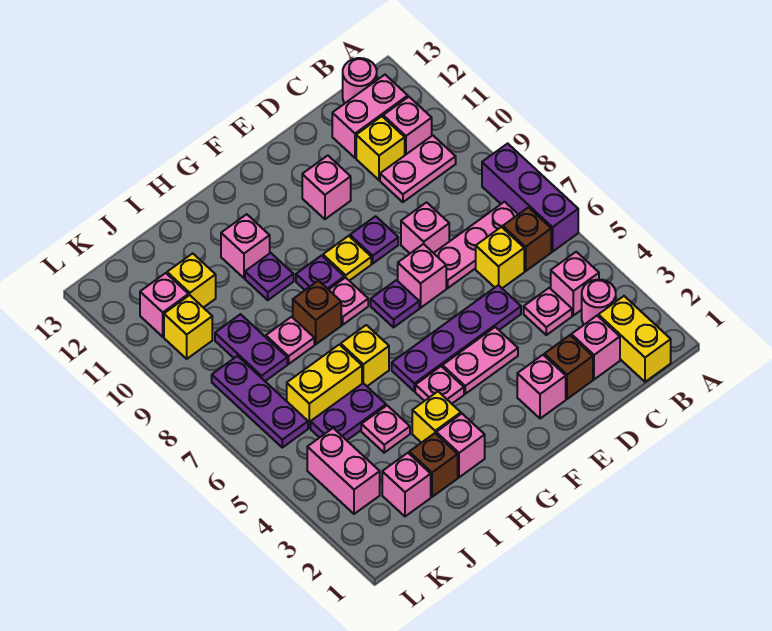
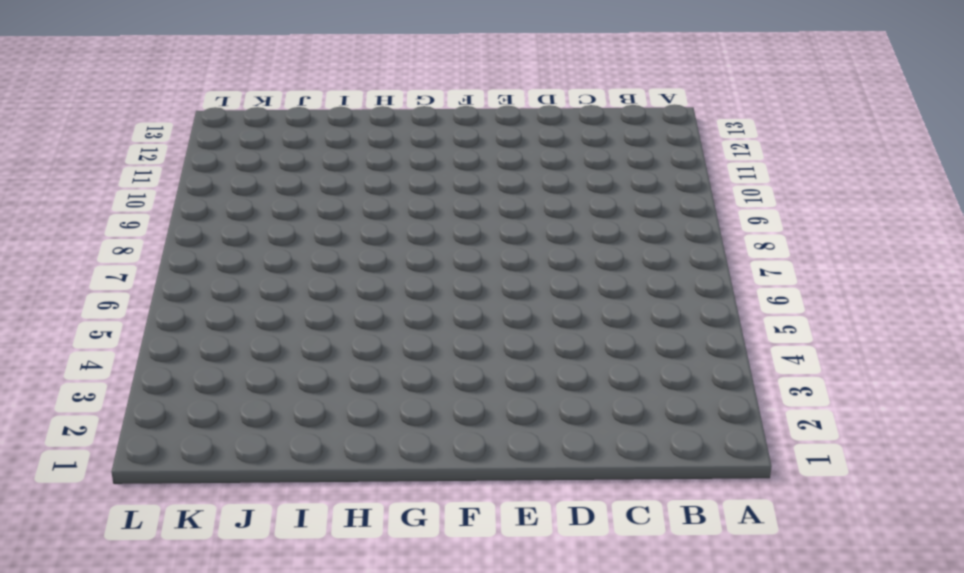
none -> purple 1x3 brick [482,143,578,252]
none -> yellow 1x2 brick [598,296,671,382]
none -> pink 1x1 round brick [582,280,616,325]
none -> pink 1x1 brick [551,252,599,315]

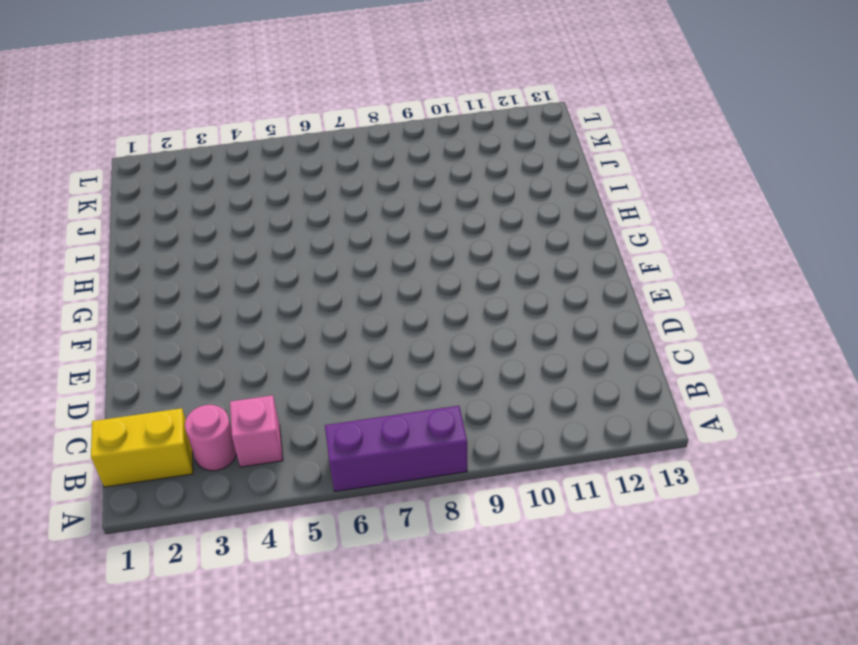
none -> brown 1x1 brick [503,207,551,271]
none -> pink 1x3 plate [434,202,518,288]
none -> pink 1x2 plate [380,135,456,202]
none -> pink 1x1 brick [383,97,432,155]

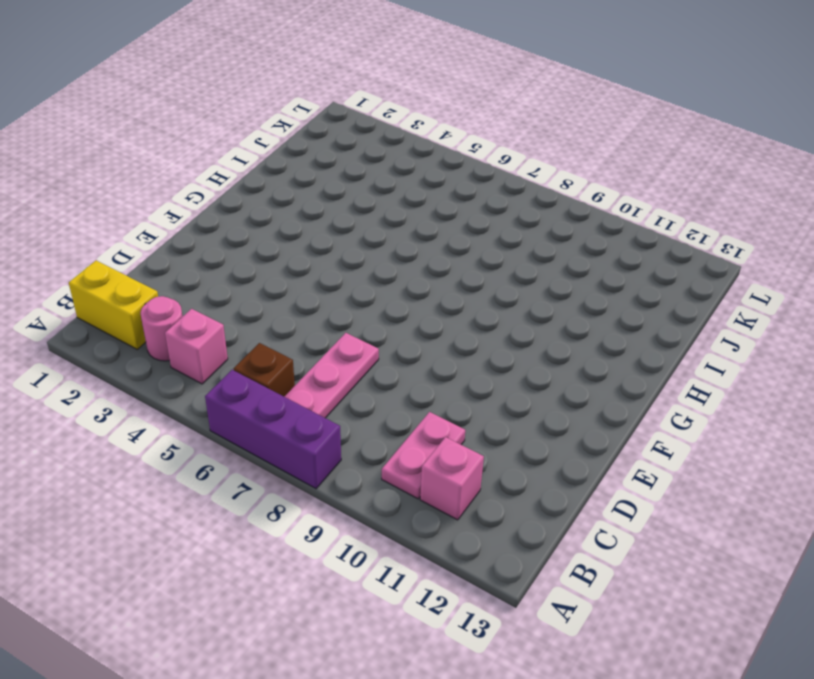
none -> pink 1x2 brick [332,75,408,158]
none -> pink 1x1 round brick [343,58,377,103]
none -> pink 1x1 brick [571,316,620,379]
none -> pink 1x1 plate [524,288,572,335]

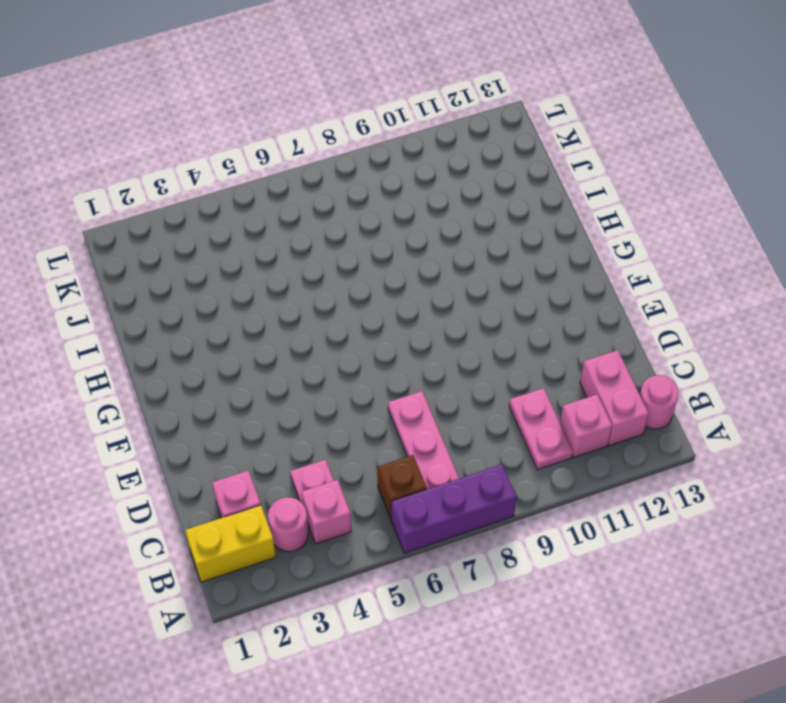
none -> yellow 1x1 brick [476,227,524,288]
none -> yellow 1x1 brick [356,116,405,180]
none -> brown 1x1 brick [544,335,593,399]
none -> purple 1x4 plate [392,285,521,391]

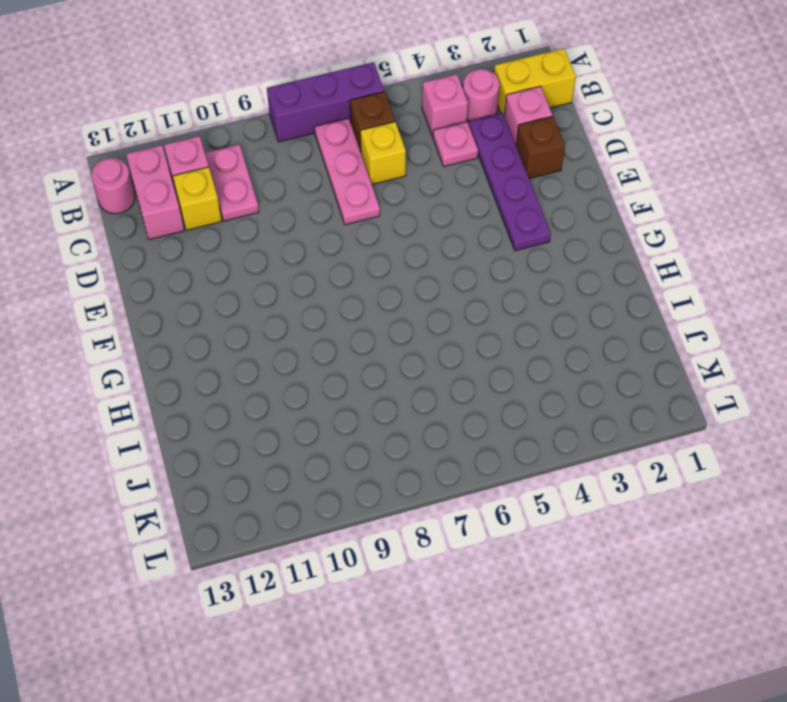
purple 1x4 plate [469,113,551,251] -> purple 1x4 plate moved to [392,285,521,391]
none -> pink 1x1 brick [401,202,449,253]
none -> pink 1x1 brick [517,355,566,419]
none -> pink 1x2 plate [443,327,518,394]
none -> pink 1x1 brick [398,244,446,308]

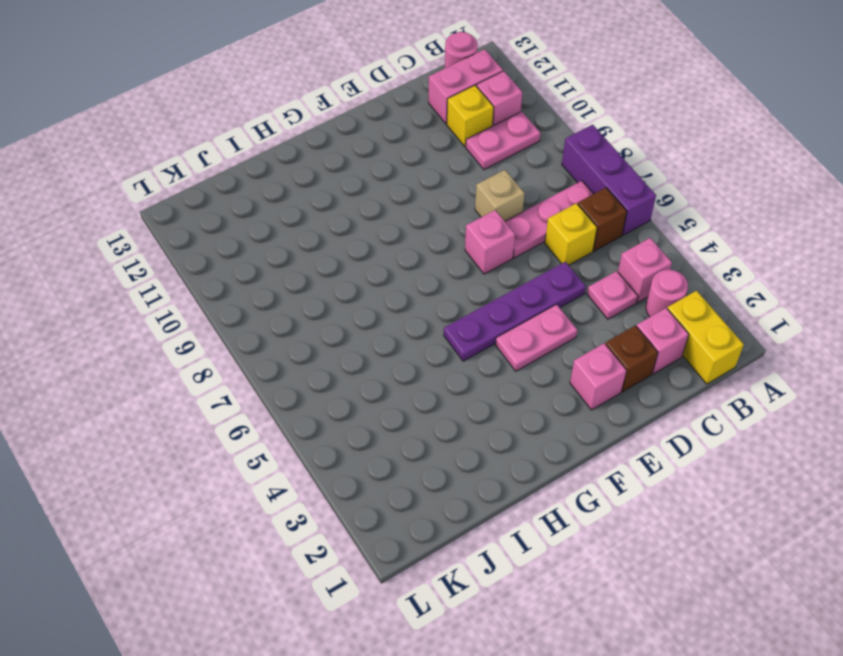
tan 1x1 brick [475,170,524,221] -> pink 1x1 brick [401,202,449,253]
none -> purple 1x1 plate [350,216,398,263]
none -> pink 1x1 brick [302,156,351,219]
none -> purple 1x1 plate [371,280,419,327]
none -> yellow 1x1 plate [323,236,371,281]

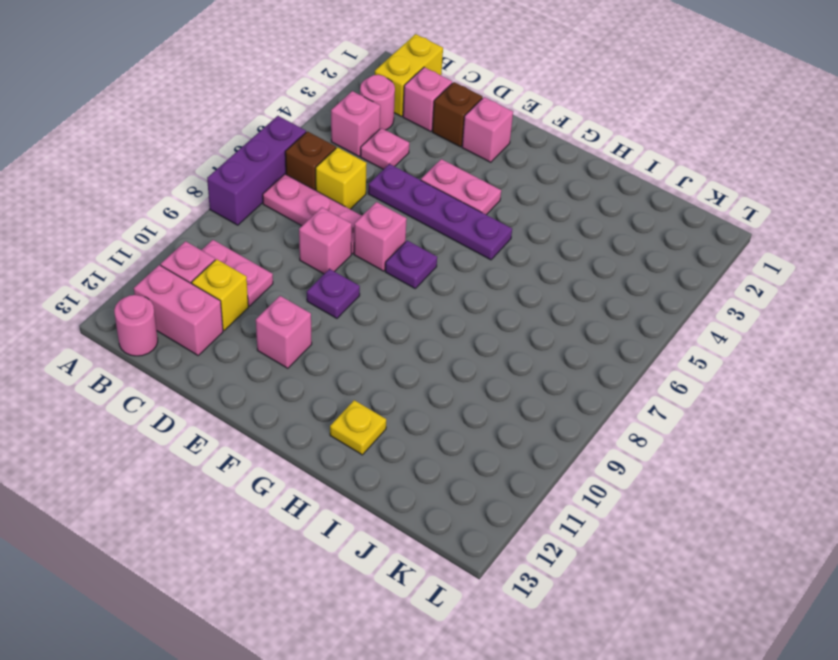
yellow 1x1 plate [330,400,386,455] -> yellow 1x1 plate moved to [323,236,371,281]
none -> pink 1x1 plate [415,366,464,404]
none -> pink 1x1 plate [329,277,368,325]
none -> purple 1x1 plate [296,255,344,290]
none -> pink 1x1 brick [436,414,485,477]

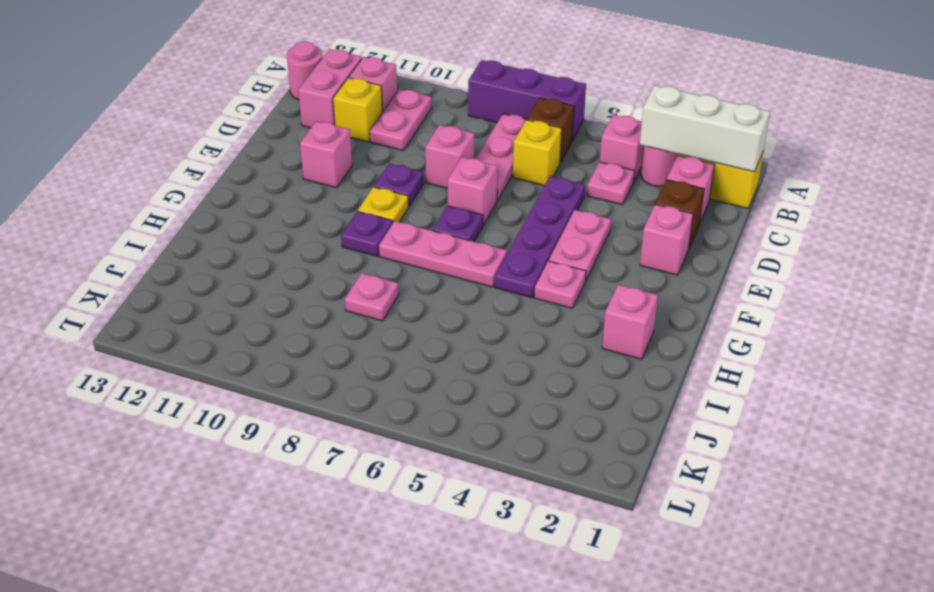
white 1x3 brick [640,85,770,172] -> none
pink 1x3 plate [379,221,507,287] -> pink 1x1 plate [329,277,368,325]
none -> yellow 1x1 brick [412,392,461,443]
none -> yellow 1x1 brick [341,325,389,386]
none -> brown 1x1 brick [293,281,341,344]
none -> purple 1x1 plate [245,253,294,300]

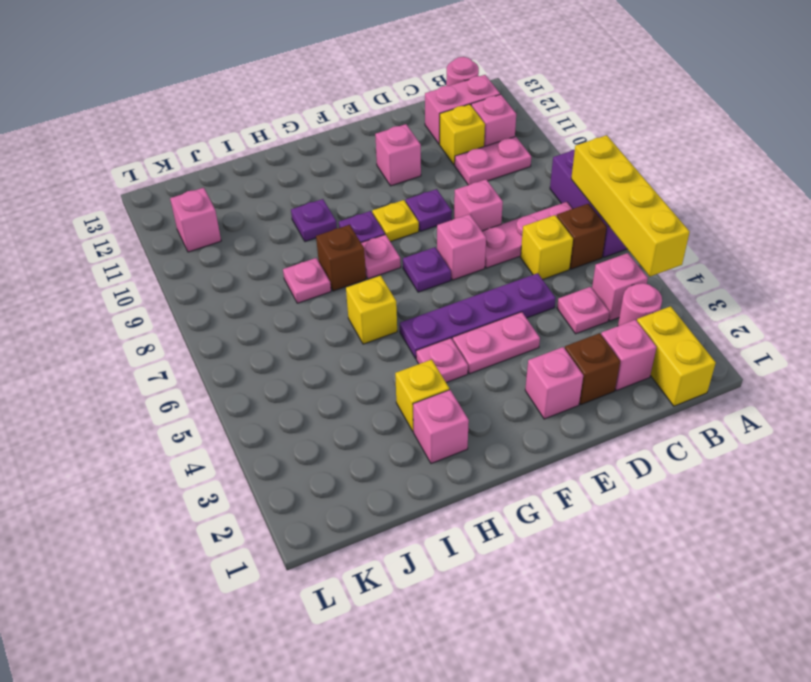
yellow 1x4 brick [571,135,690,277] -> none
none -> pink 1x1 brick [221,214,270,278]
none -> brown 1x1 brick [409,433,458,497]
none -> pink 1x1 plate [361,406,410,453]
none -> purple 1x2 plate [311,383,386,440]

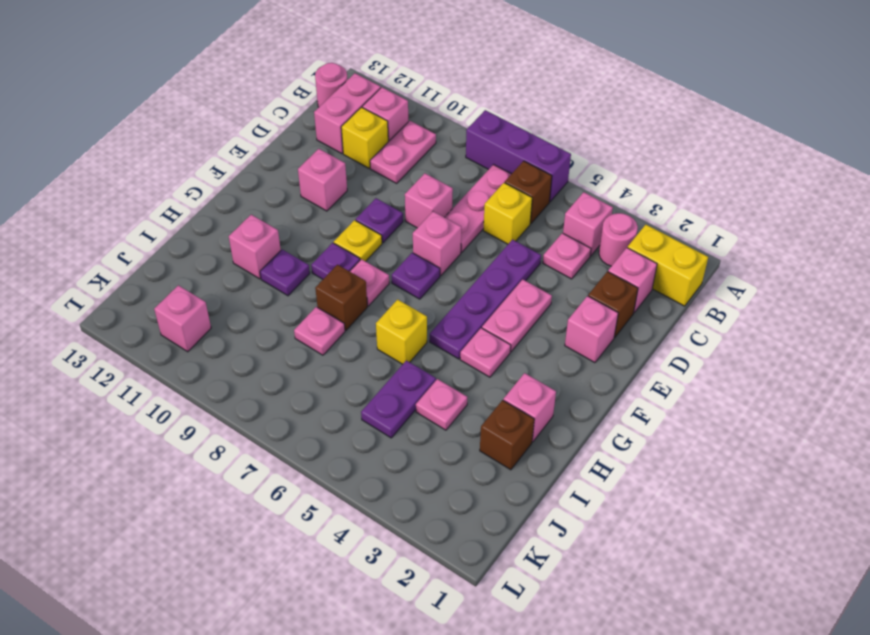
none -> yellow 1x1 brick [412,392,461,443]
none -> yellow 1x2 brick [287,345,362,428]
none -> pink 1x1 brick [382,453,431,516]
none -> purple 1x2 plate [215,314,287,381]

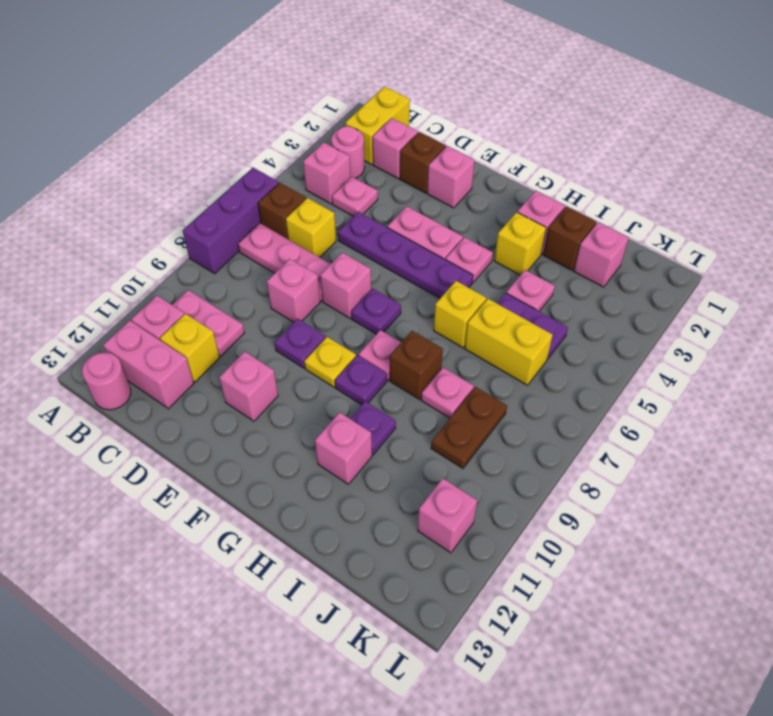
brown 1x2 plate [431,387,507,468] -> purple 1x2 plate [215,314,287,381]
none -> yellow 1x1 brick [167,253,216,308]
none -> pink 1x2 brick [307,428,380,514]
none -> purple 1x3 plate [212,356,308,448]
none -> yellow 1x1 brick [164,295,212,359]

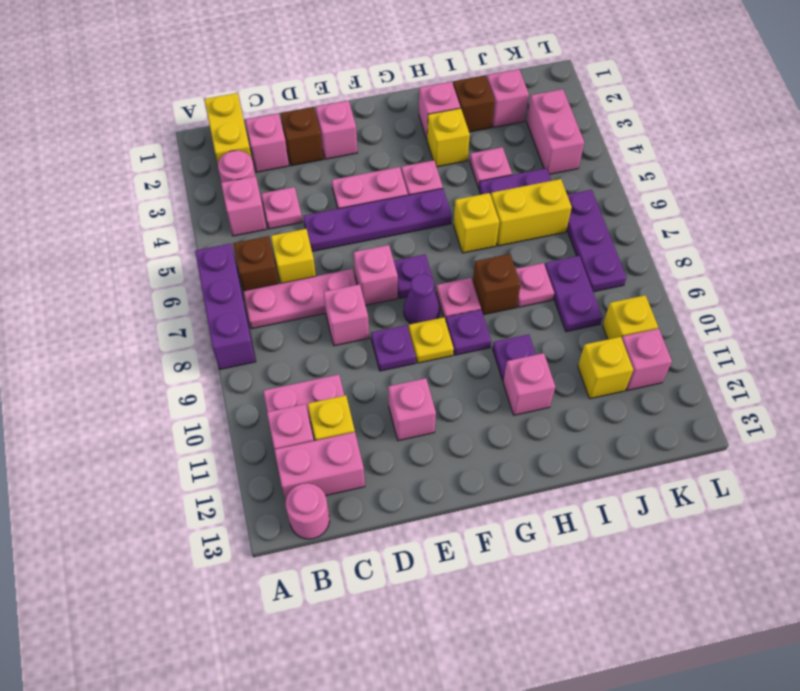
purple 1x1 cone [404,274,440,324] -> none

